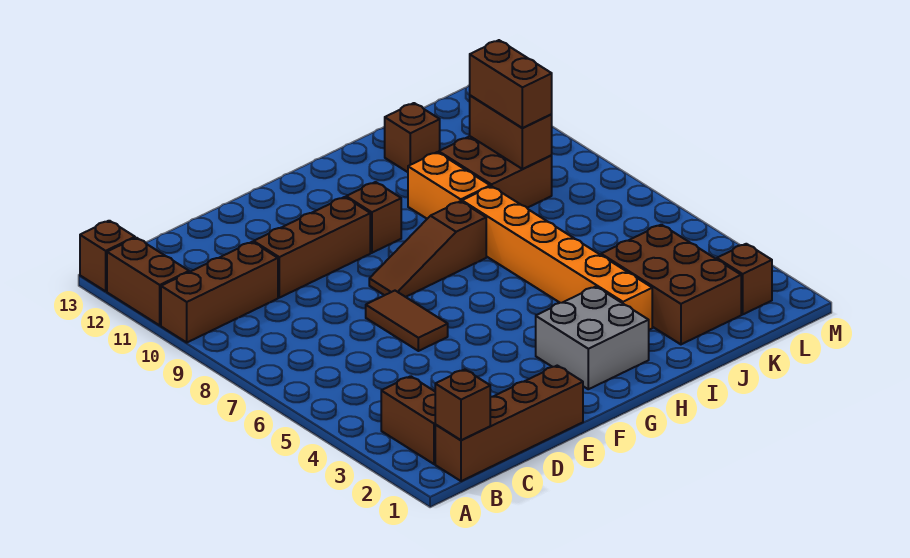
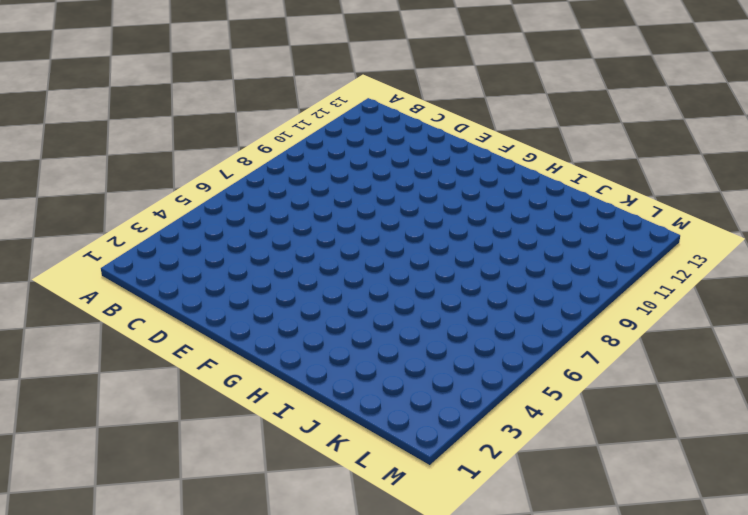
none -> brown 1x3 brick [161,242,278,342]
none -> brown 1x2 brick [107,238,189,325]
none -> brown 1x1 brick [80,221,135,291]

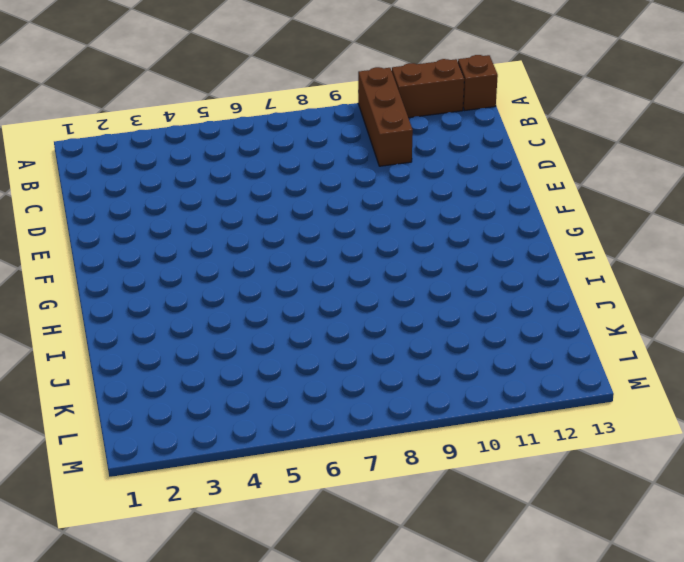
none -> brown 1x4 brick [435,366,583,481]
none -> brown 1x2 brick [381,376,436,464]
none -> brown 1x3 brick [254,197,370,298]

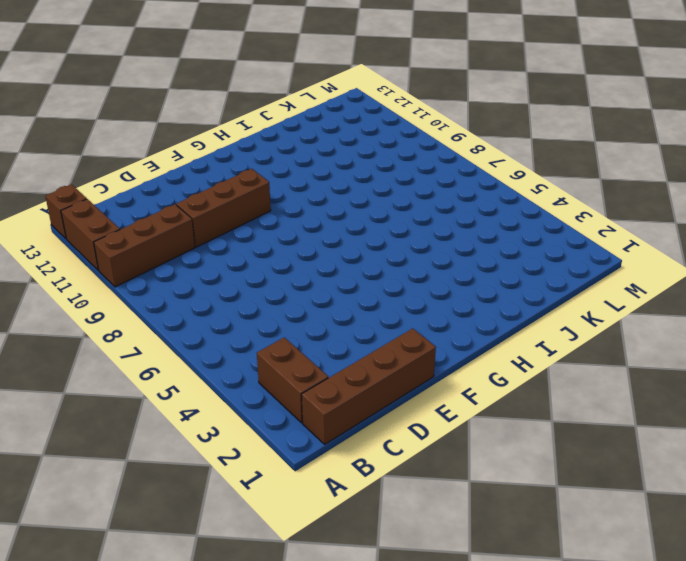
none -> brown 1x2 tile [366,291,448,351]
none -> brown 1x3 slope [369,201,486,297]
none -> grey 2x2 brick [536,287,649,389]

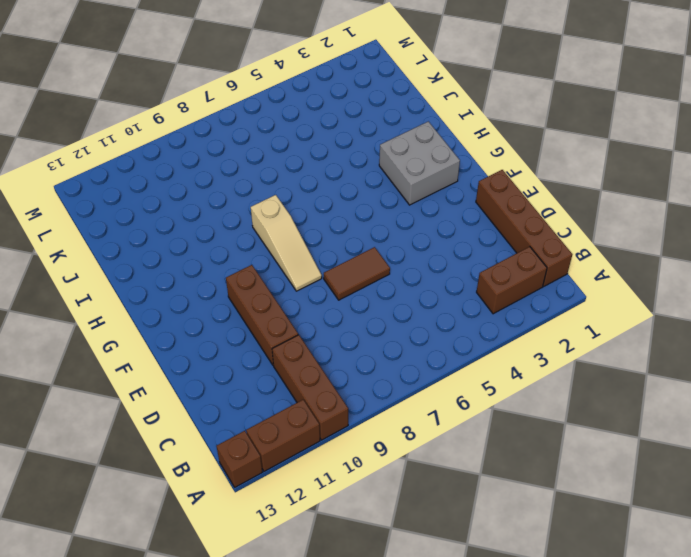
tan 1x3 slope [251,195,322,291] -> brown 1x3 slope [369,201,486,297]
none -> brown 1x1 brick [346,182,401,253]
none -> orange 1x6 brick [462,186,652,330]
none -> orange 1x2 brick [408,152,490,219]

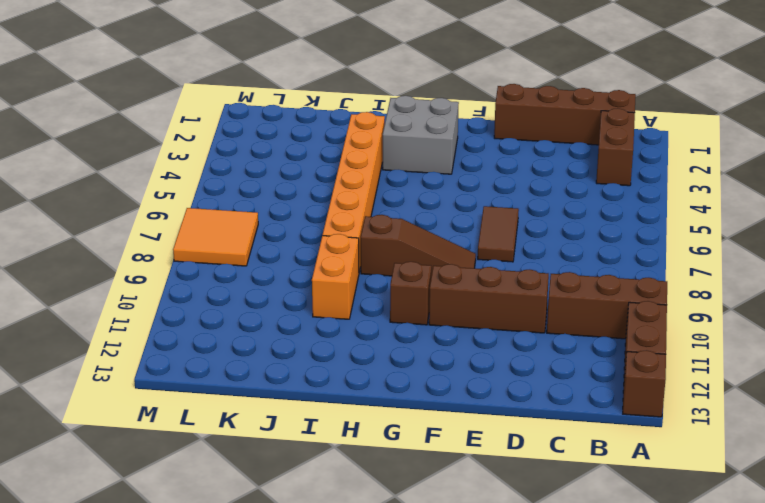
orange 2x2 tile [173,208,258,266] -> none
none -> brown 2x3 brick [601,225,741,344]
none -> brown 2x2 brick [439,136,552,208]
none -> brown 1x1 brick [385,103,440,172]

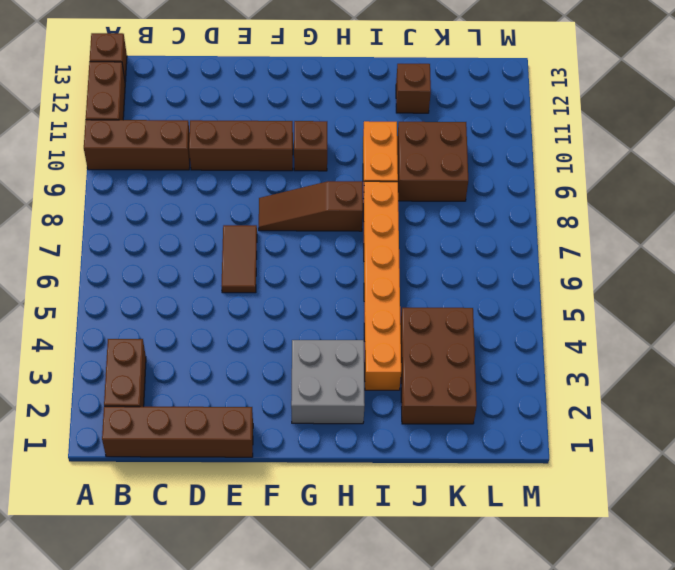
none -> brown 1x1 brick [717,244,772,314]
none -> brown 1x1 brick [435,369,490,440]
none -> brown 1x2 brick [470,96,552,169]

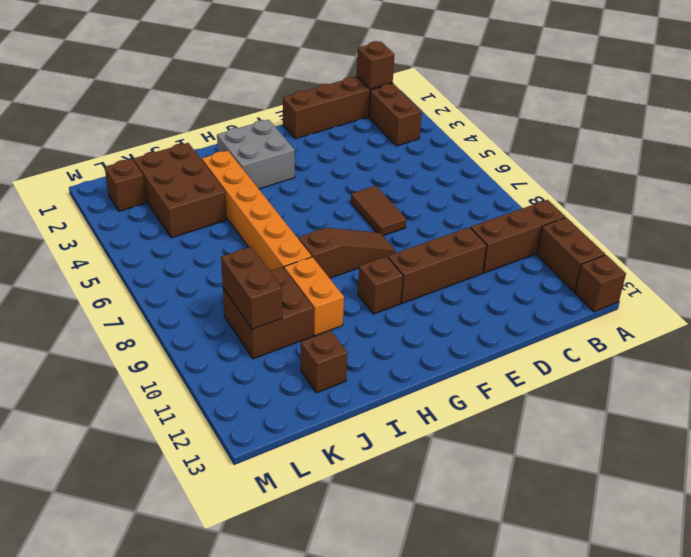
none -> brown 1x2 brick [470,40,552,128]

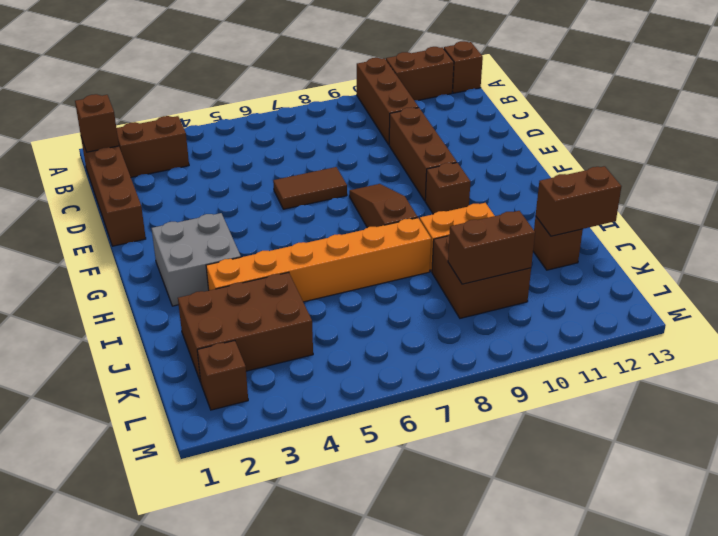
brown 1x2 brick [536,166,621,236] -> brown 1x2 brick moved to [470,40,552,128]

